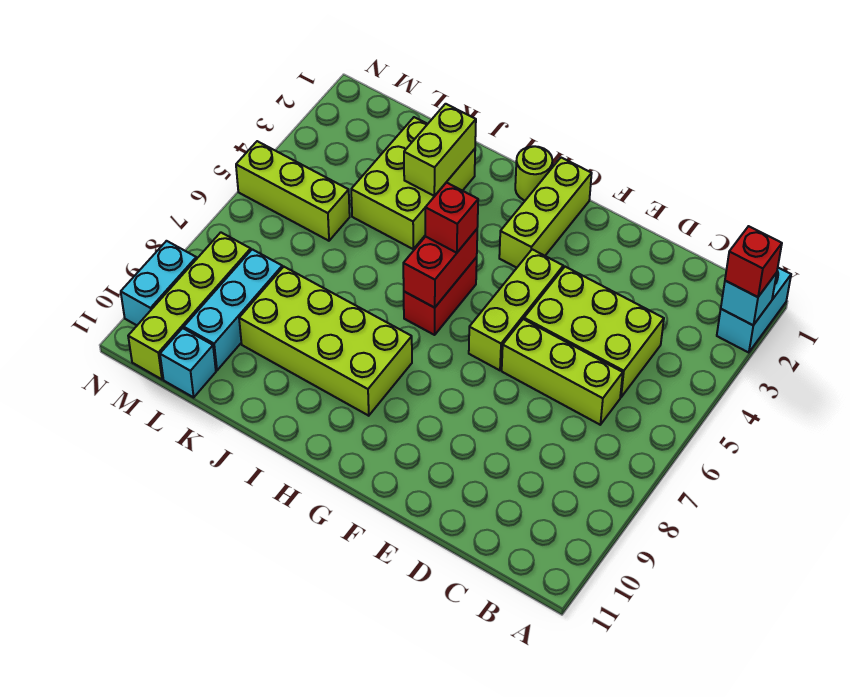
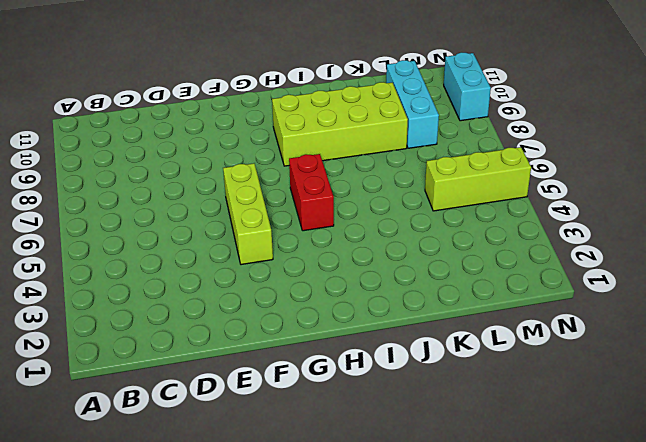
none -> cyan 1x2 brick [717,268,791,353]
none -> lime 2x3 brick [524,267,664,397]
none -> lime 1x3 brick [502,319,623,425]

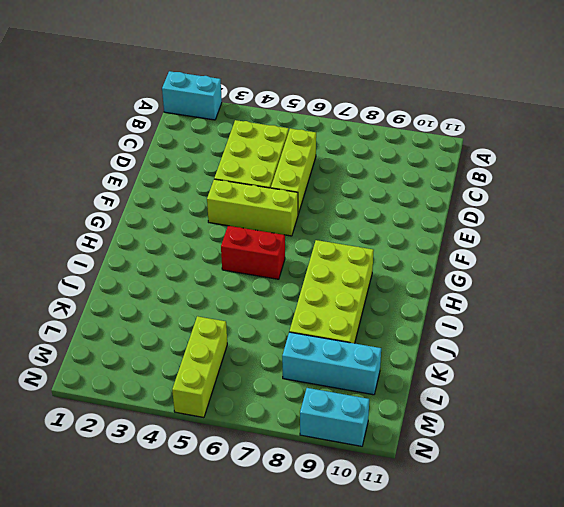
none -> lime 1x3 brick [499,158,592,268]
none -> lime 1x1 round brick [515,146,552,200]
none -> lime 2x3 brick [351,117,475,249]

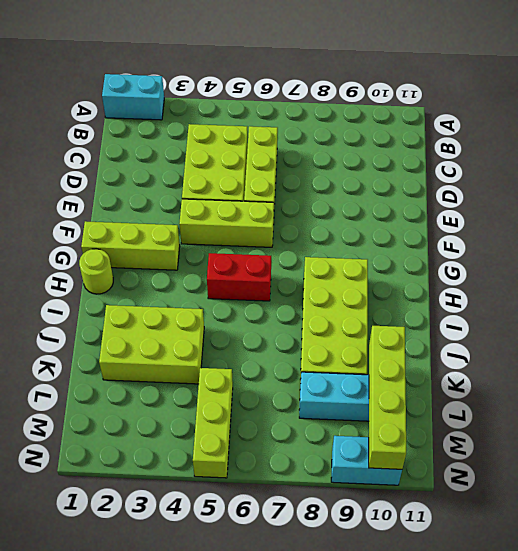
lime 1x4 brick [369,326,406,469] -> lime 1x4 brick turned to [128,232,251,379]
none -> cyan 1x1 brick [160,328,216,397]
none -> cyan 1x1 brick [721,273,777,325]
none -> red 1x2 brick [403,229,477,308]

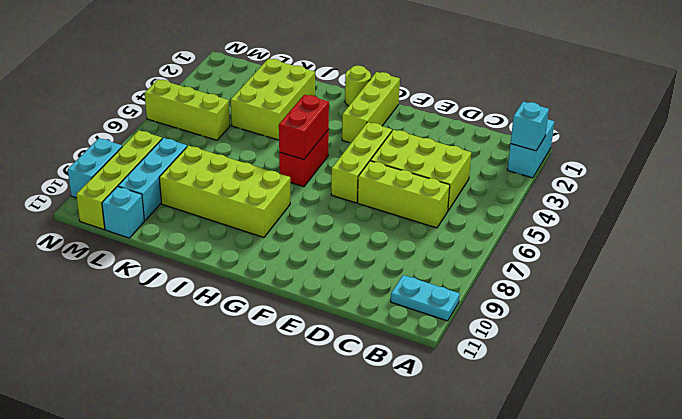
cyan 1x2 plate [391,275,460,321] -> none
none -> lime 1x2 brick [404,104,476,196]
none -> red 1x1 brick [725,226,782,297]
none -> red 1x1 brick [425,182,478,253]

